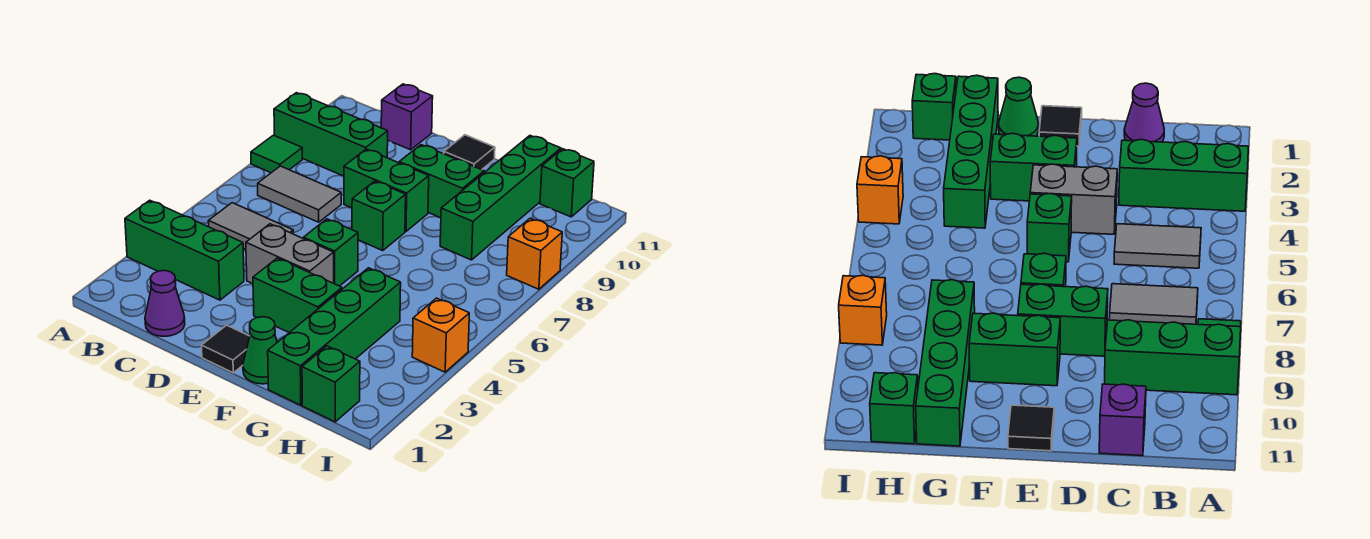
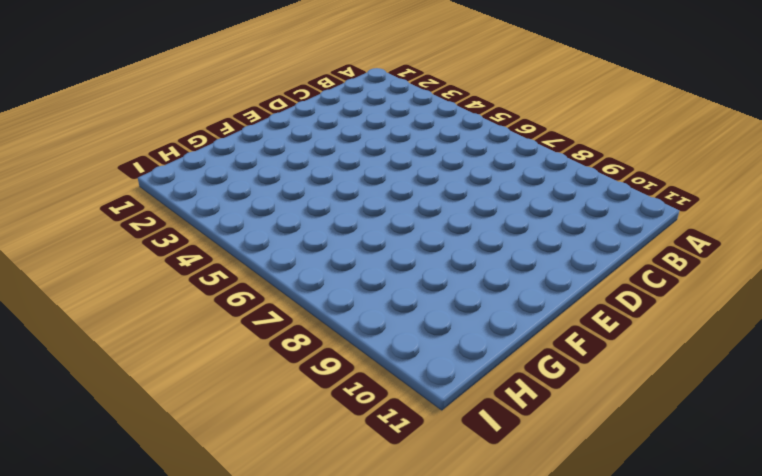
none -> green 1x3 brick [125,200,244,300]
none -> green 1x1 tile [251,135,302,173]
none -> green 1x3 brick [274,93,388,176]

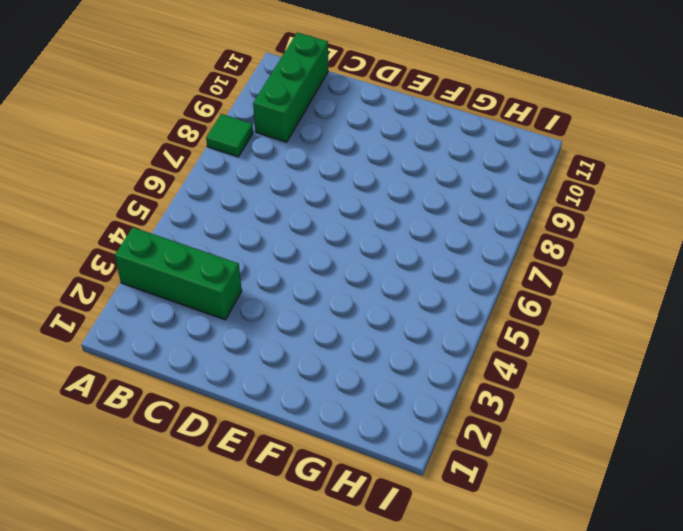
green 1x3 brick [253,32,328,142] -> green 1x3 brick turned to [274,93,388,176]
none -> grey 1x2 tile [208,203,293,249]
none -> grey 1x2 tile [258,166,341,222]
none -> purple 1x1 cone [145,271,185,336]

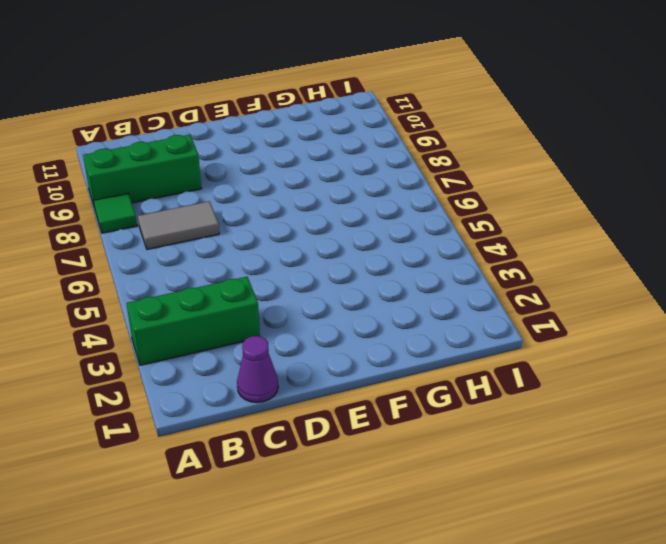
none -> grey 1x2 tile [208,203,293,249]
none -> purple 1x1 brick [381,84,433,150]
none -> grey 1x2 brick [246,224,334,284]

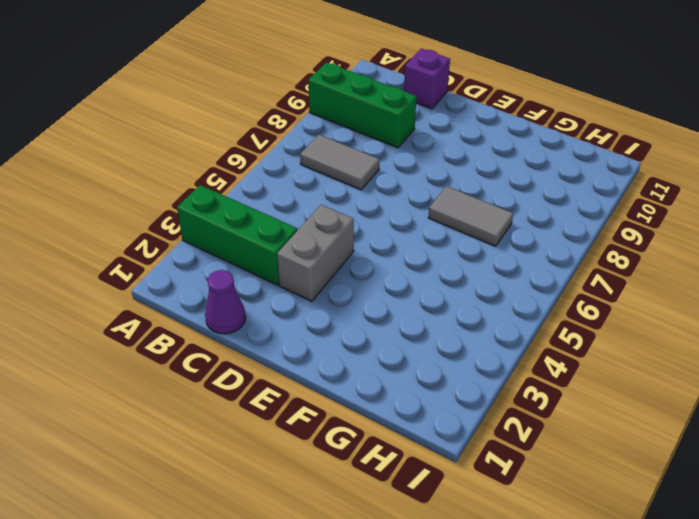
grey 1x2 brick [277,205,354,301] -> grey 1x2 brick turned to [246,224,334,284]
grey 1x2 tile [428,186,513,246] -> grey 1x2 tile moved to [208,203,293,249]
none -> green 1x1 tile [251,135,302,173]
none -> green 1x2 brick [344,149,429,231]
none -> black 1x1 tile [202,325,250,373]

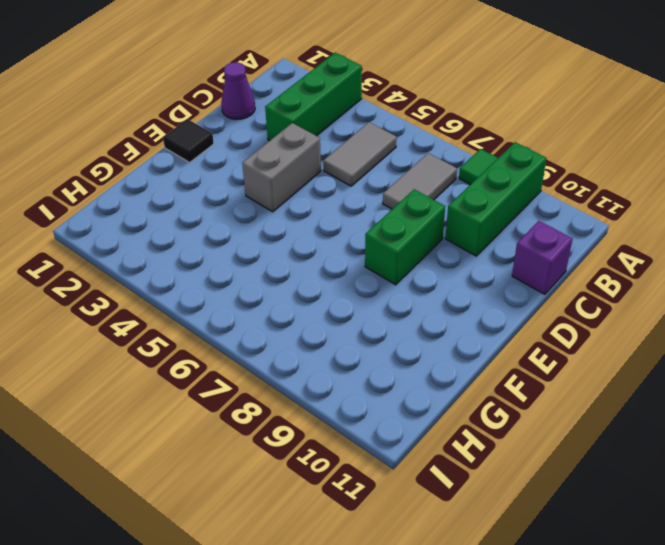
none -> green 1x2 brick [253,258,342,332]
none -> green 1x1 brick [303,219,358,286]
none -> green 1x1 brick [352,181,406,250]

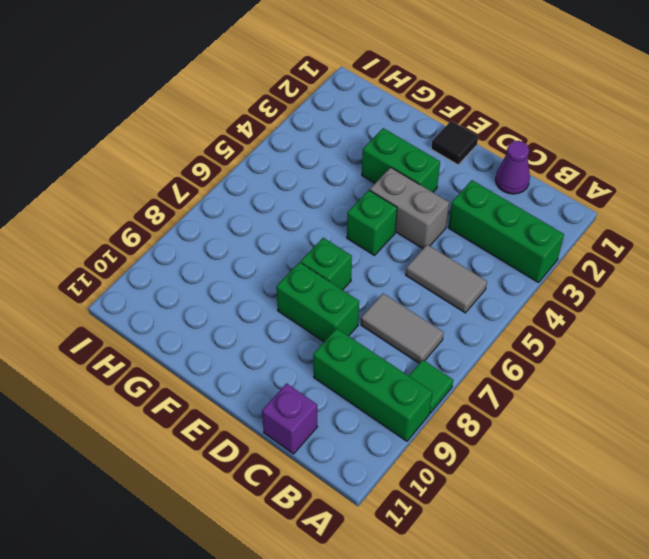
none -> green 1x2 brick [399,145,484,218]
none -> black 1x1 tile [444,135,495,170]
none -> green 1x1 cone [243,317,277,384]

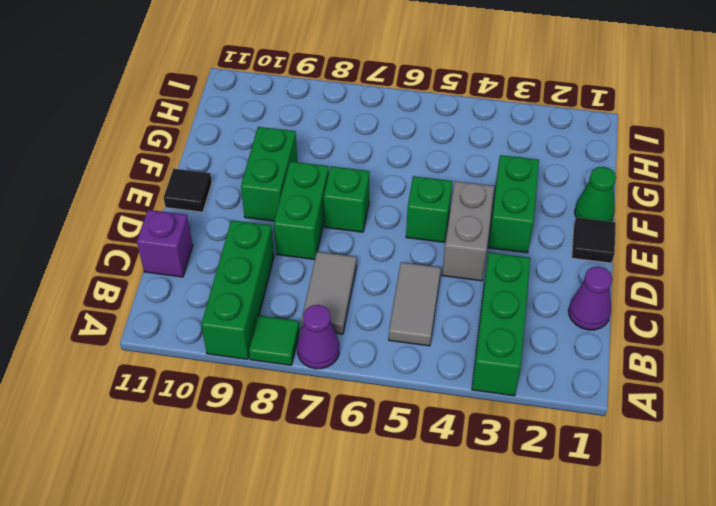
purple 1x1 cone [297,305,339,369] -> none
none -> green 1x4 brick [268,268,401,405]
none -> green 1x4 brick [440,136,561,260]
none -> green 1x1 brick [302,346,360,422]

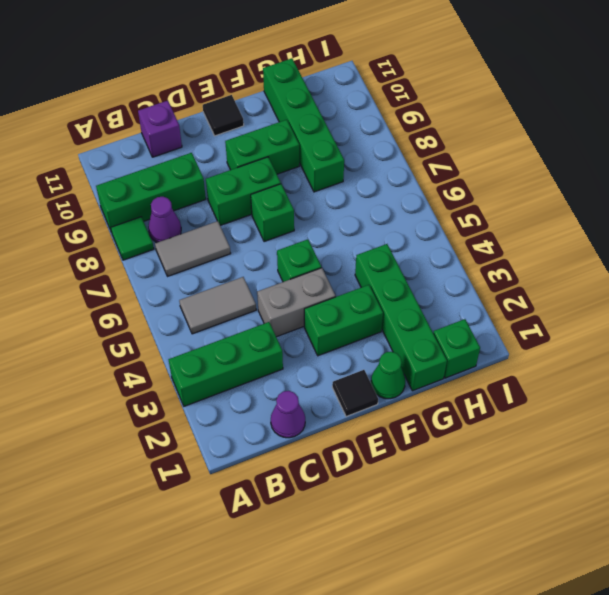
purple 1x1 cone [148,197,181,243] -> none
none -> green 1x1 brick [540,149,594,217]
none -> orange 1x1 brick [412,298,469,372]
none -> orange 1x1 brick [507,218,562,289]

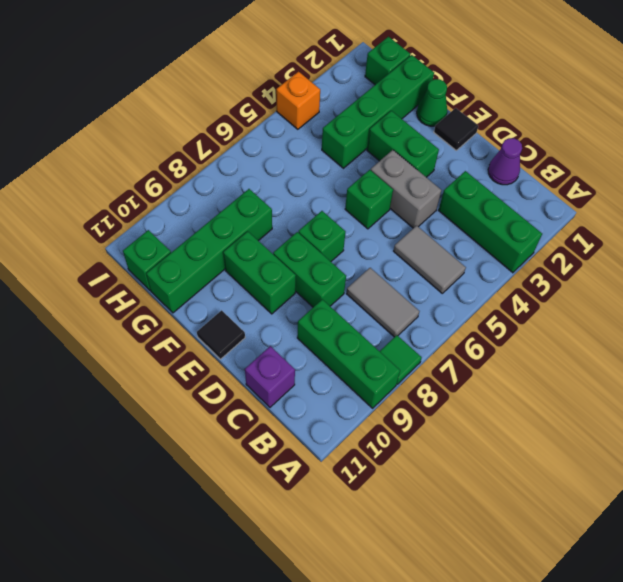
none -> orange 1x1 brick [507,218,562,289]

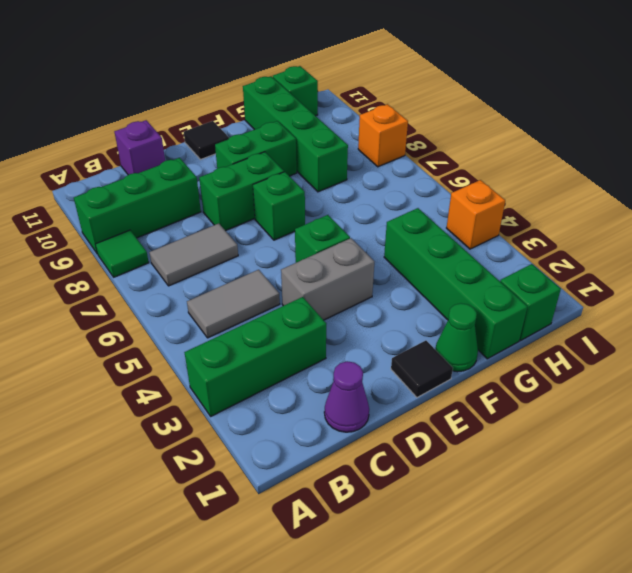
none -> green 1x2 brick [253,258,342,332]

